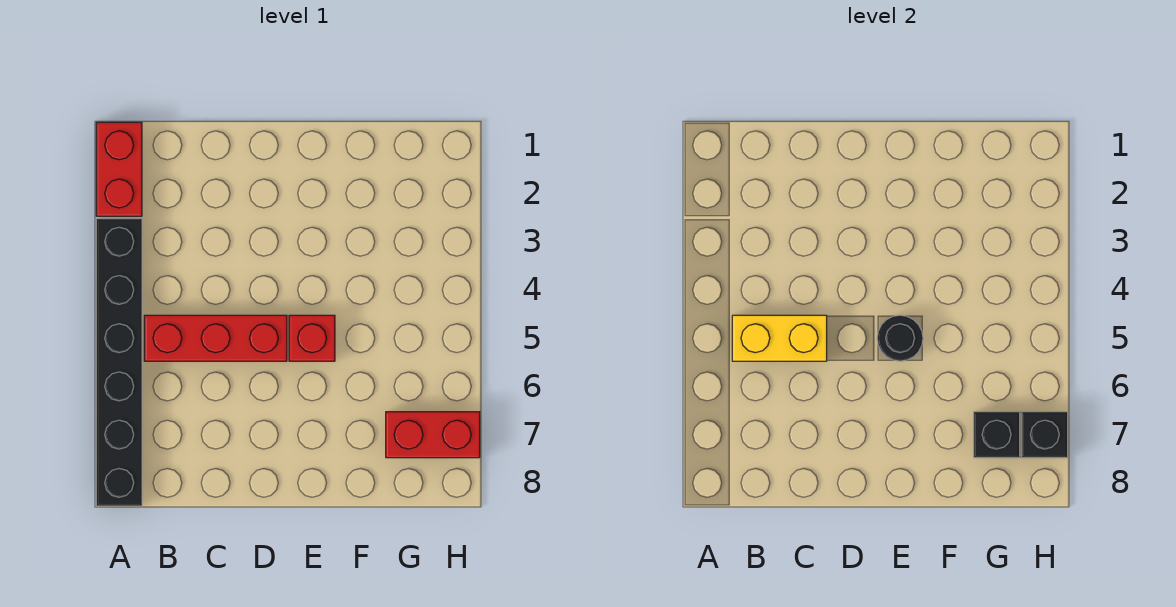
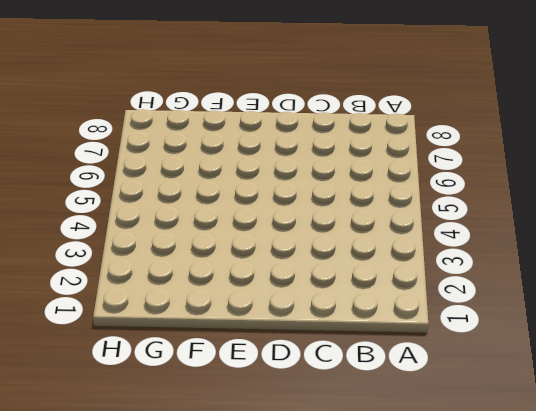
none -> red 1x2 brick [96,122,142,216]
none -> black 1x6 brick [96,219,142,506]

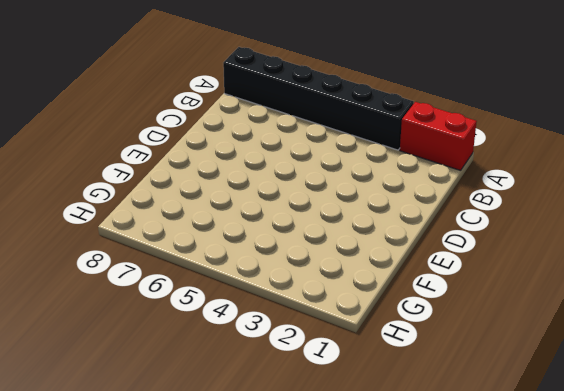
none -> red 1x3 brick [144,315,287,361]
none -> red 1x1 brick [289,315,335,361]

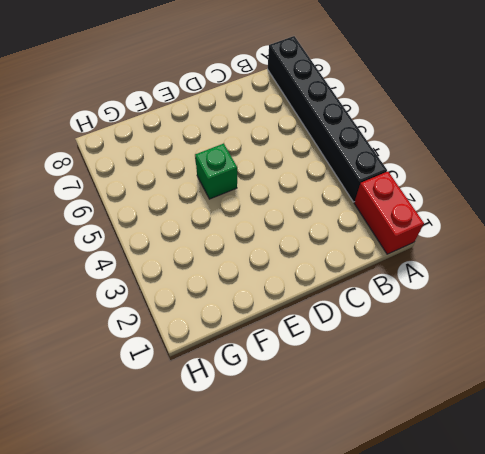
green 1x1 brick [195,144,237,199] -> red 1x1 brick [289,315,335,361]
none -> red 1x3 brick [144,315,287,361]
none -> red 1x2 brick [386,412,480,458]

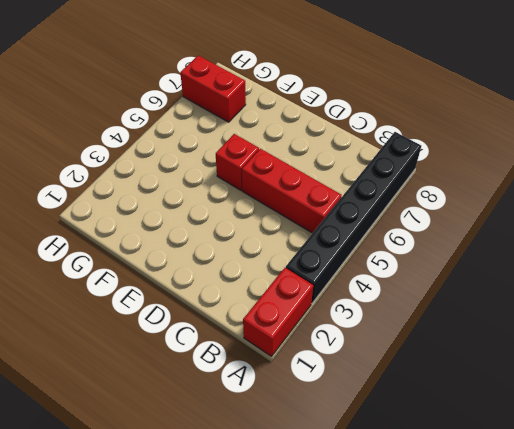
none -> yellow 1x2 brick [732,315,827,361]
none -> black 1x1 round brick [877,315,923,361]

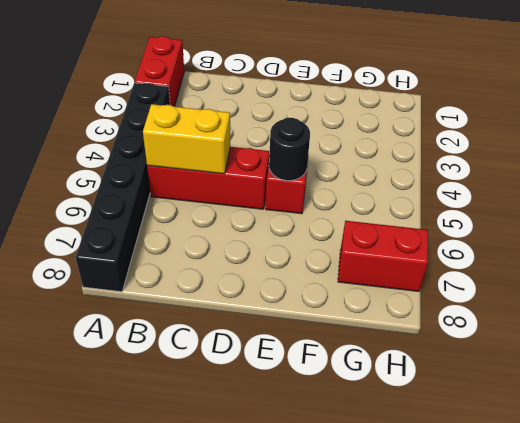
none -> black 1x1 brick [974,412,1020,458]
none -> black 1x1 brick [1022,412,1068,458]

